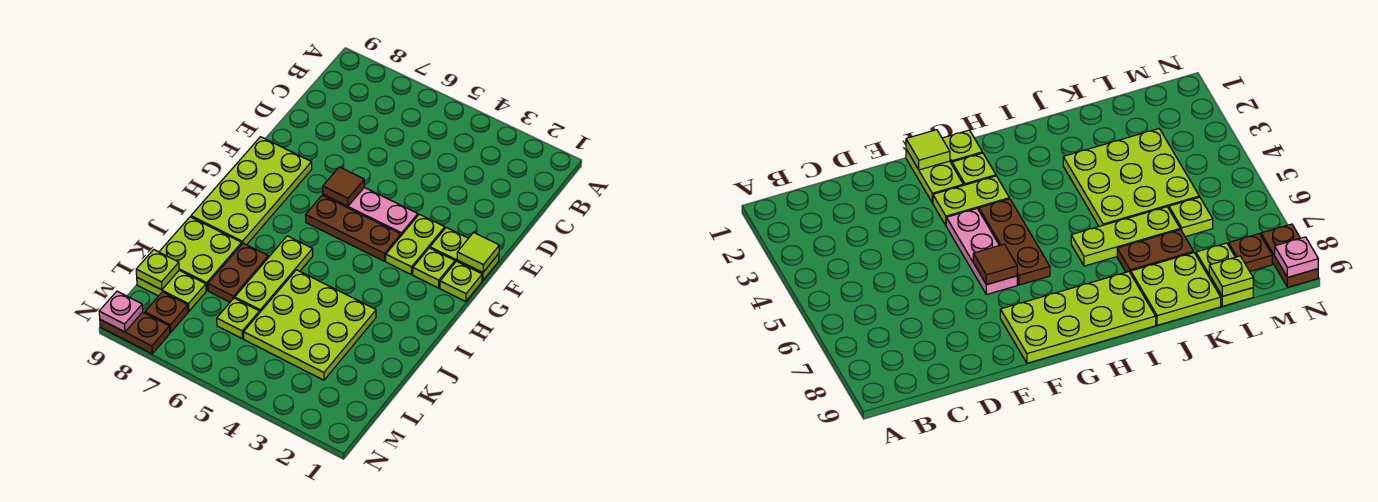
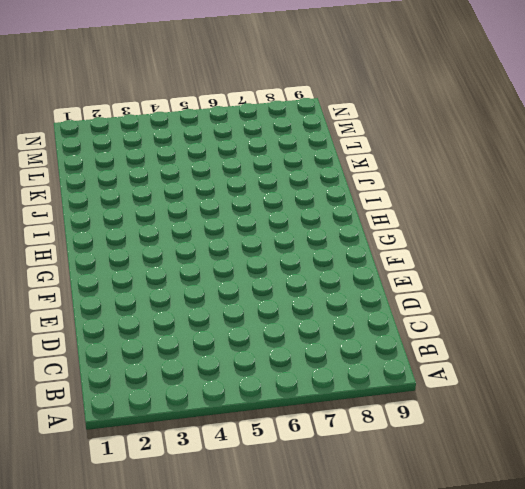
none -> lime 1x2 plate [430,228,499,281]
none -> lime 1x2 plate [386,214,445,274]
none -> pink 1x3 plate [323,187,418,235]

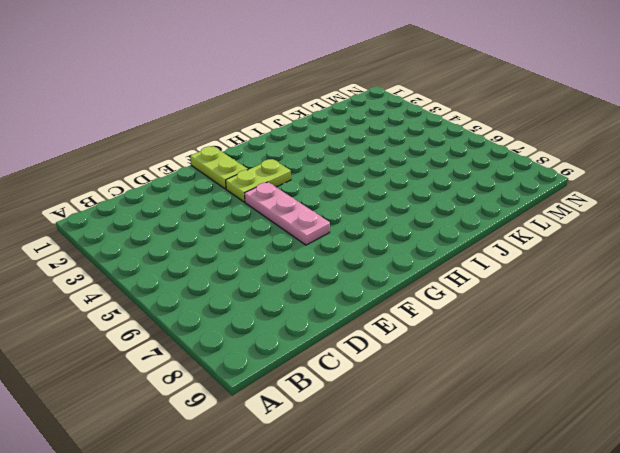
none -> lime 2x4 plate [191,137,312,245]
none -> lime 1x1 plate [440,261,482,302]
none -> lime 1x1 plate [413,248,455,288]

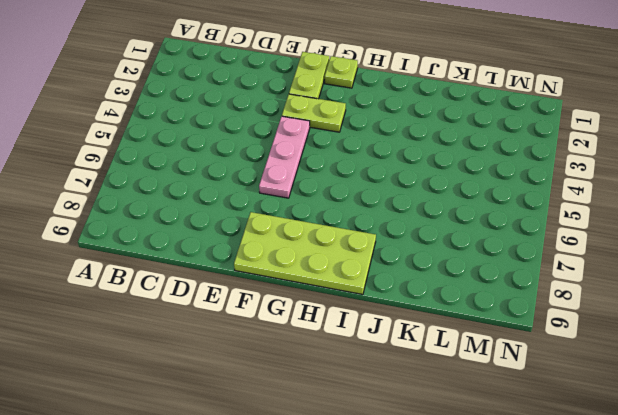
none -> lime 1x1 plate [413,248,455,288]
none -> brown 1x3 plate [305,195,401,261]
none -> lime 1x3 plate [235,236,313,313]

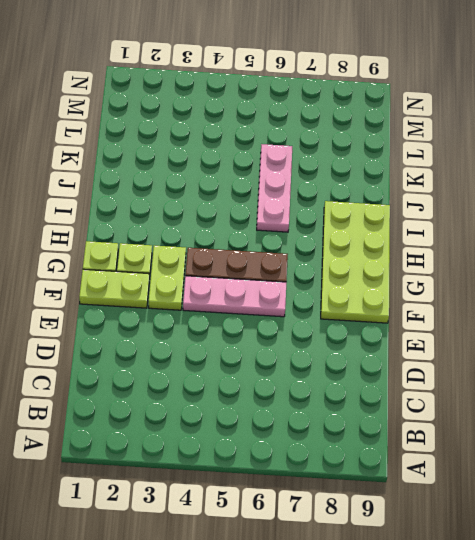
pink 1x3 plate [257,144,292,232] -> lime 1x3 plate [235,236,313,313]
none -> lime 3x3 plate [244,270,376,380]
none -> brown 1x2 plate [208,243,268,302]
none -> lime 2x2 plate [159,217,242,290]

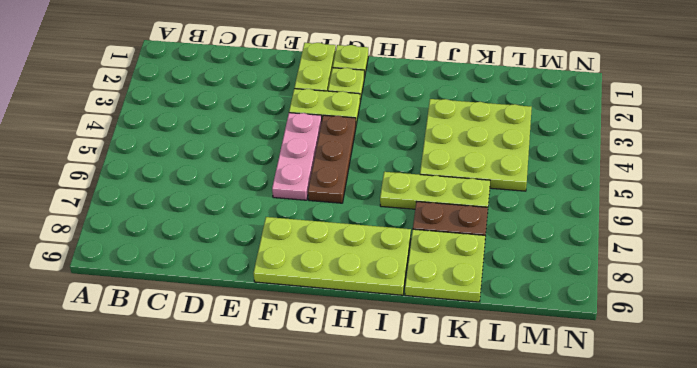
none -> lime 1x1 plate [217,298,259,339]
none -> lime 1x2 plate [137,270,206,311]
none -> brown 1x1 plate [145,292,188,332]

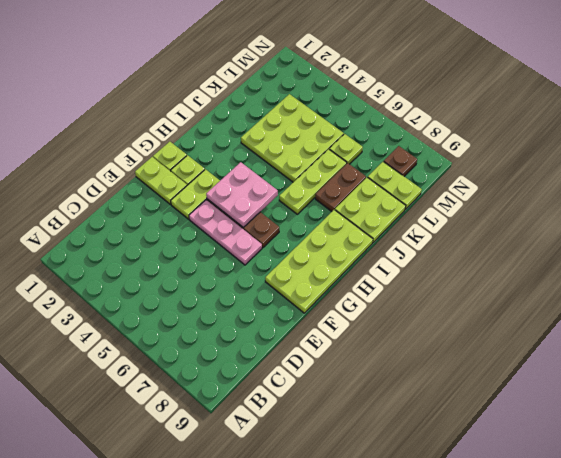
pink 2x2 plate [206,162,278,228] -> none
none -> brown 1x2 plate [100,312,170,354]
none -> lime 1x1 tile [457,232,499,273]
none -> brown 1x1 tile [323,167,364,206]

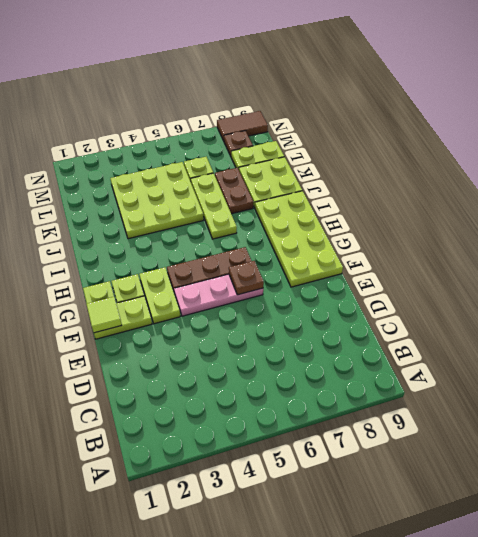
brown 1x1 plate [229,261,264,295] -> brown 1x1 tile [323,167,364,206]
brown 1x2 tile [217,111,268,141] -> brown 1x2 plate [100,312,170,354]
none -> lime 1x1 plate [136,250,179,290]
none -> pink 1x1 plate [99,291,143,332]

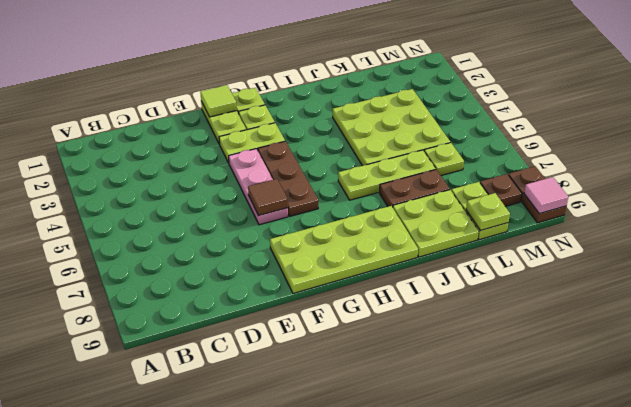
pink 1x1 tile [524,177,568,214] -> pink 1x1 plate [99,291,143,332]

